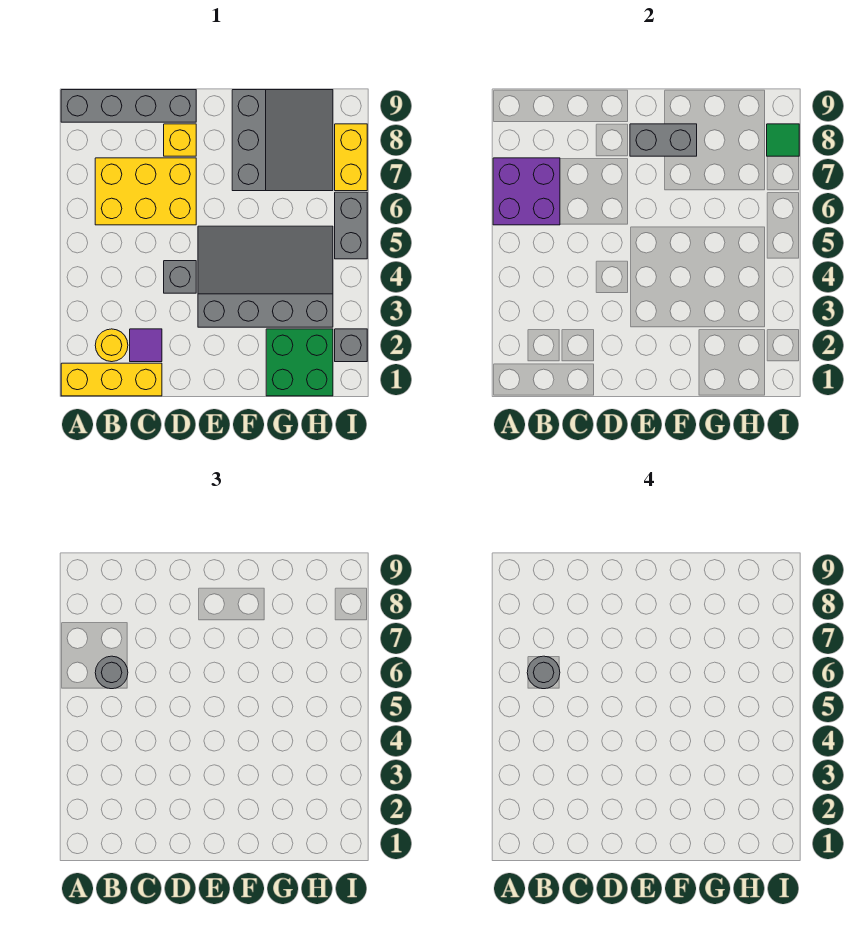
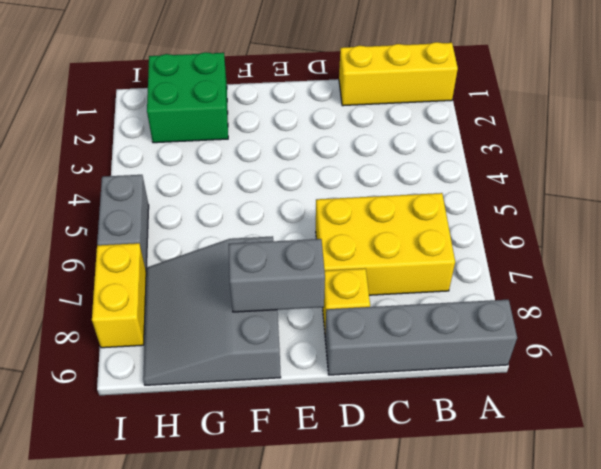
none -> yellow 1x1 round brick [95,329,128,362]
none -> purple 1x1 tile [130,329,162,362]
none -> grey 1x1 brick [164,261,196,293]

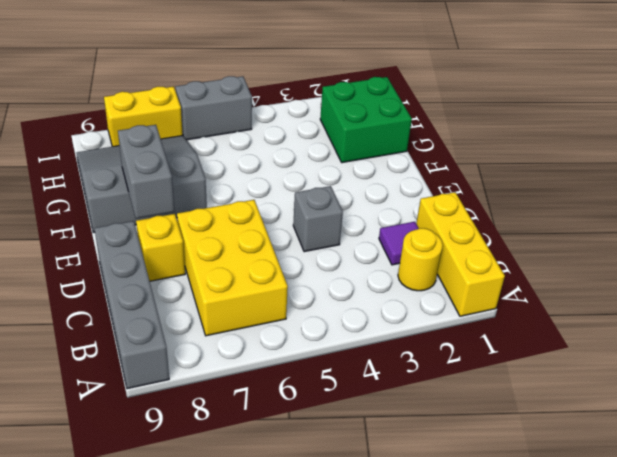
none -> grey 3x4 slope [198,226,333,327]
none -> grey 1x1 brick [335,329,367,362]
none -> purple 2x2 brick [493,158,560,225]

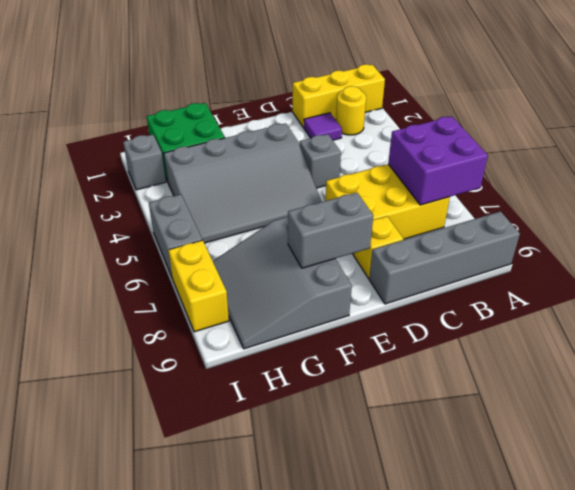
none -> green 1x1 tile [767,124,799,156]
none -> grey 1x1 round brick [95,656,128,689]
none -> grey 1x1 round brick [527,656,560,689]

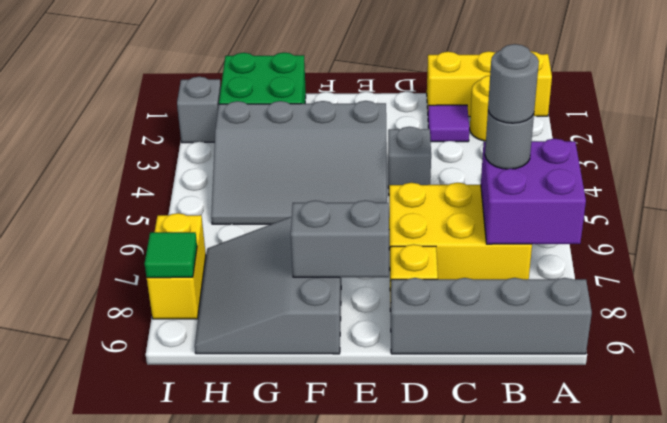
none -> grey 1x2 brick [335,192,367,259]

